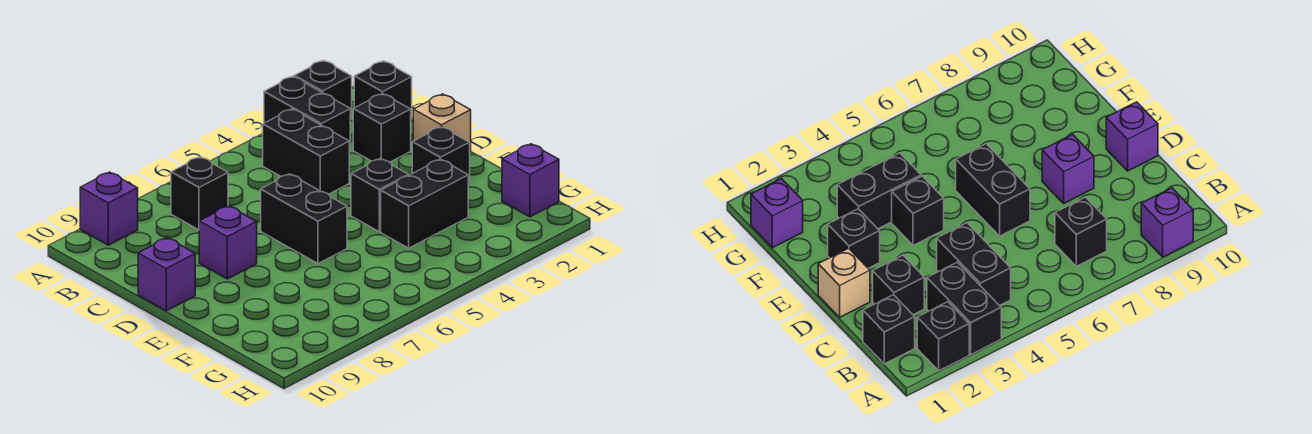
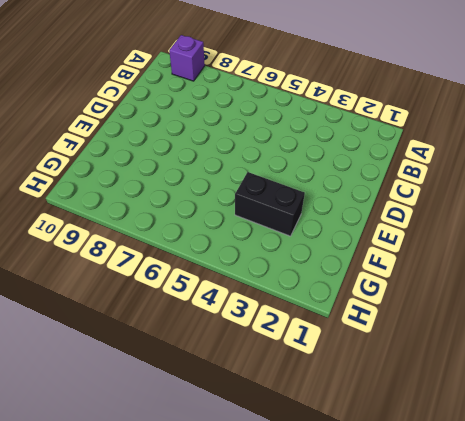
none -> black 1x1 brick [294,60,352,119]
none -> black 1x2 brick [264,76,350,151]
none -> black 1x1 brick [354,61,412,119]

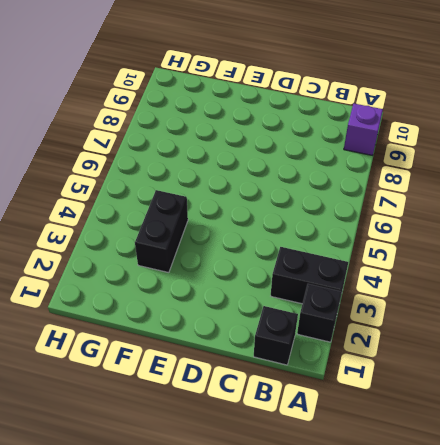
none -> black 1x2 brick [263,109,349,194]
none -> black 1x1 brick [171,157,228,230]
none -> black 1x1 brick [353,93,411,162]

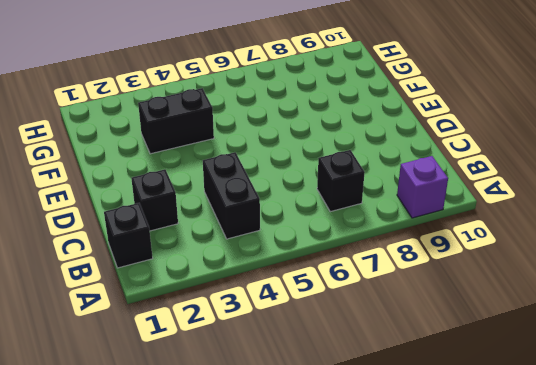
none -> black 1x1 brick [294,60,352,119]
none -> black 1x2 brick [264,76,350,151]
none -> tan 1x1 brick [413,94,471,152]

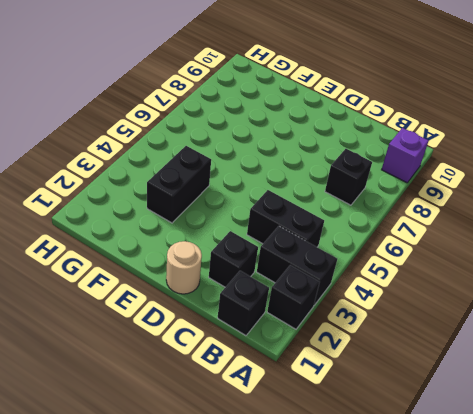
tan 1x1 round brick [166,241,202,294] -> tan 1x1 brick [413,94,471,152]
none -> black 1x2 brick [261,174,347,264]
none -> purple 1x1 brick [199,206,257,279]
none -> purple 1x1 brick [138,238,195,311]

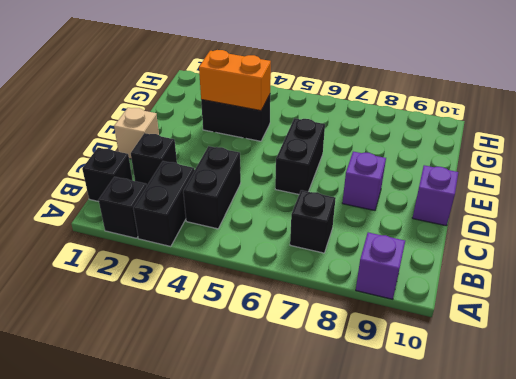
orange 1x2 brick [199,50,271,111] -> none
none -> black 1x1 brick [412,127,470,185]
none -> black 1x1 brick [351,159,408,232]
none -> purple 1x1 brick [502,144,559,217]

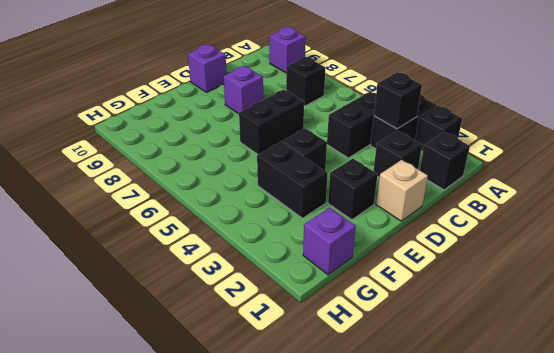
black 1x1 brick [374,72,422,129] -> none

